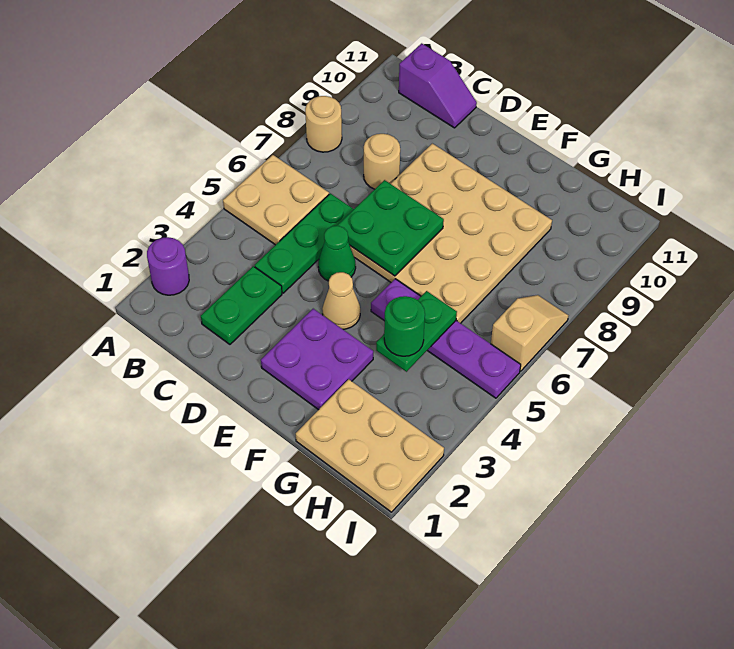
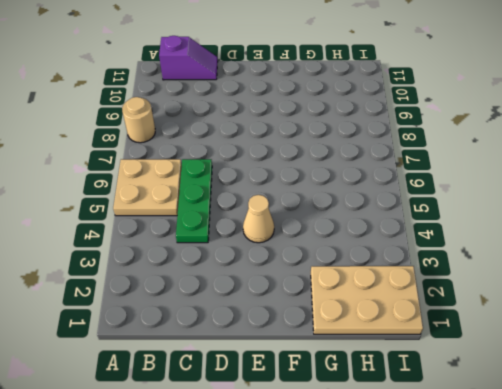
none -> purple 1x1 round brick [147,237,189,295]
none -> green 1x2 plate [201,266,282,344]
none -> tan 1x1 round brick [364,134,400,189]

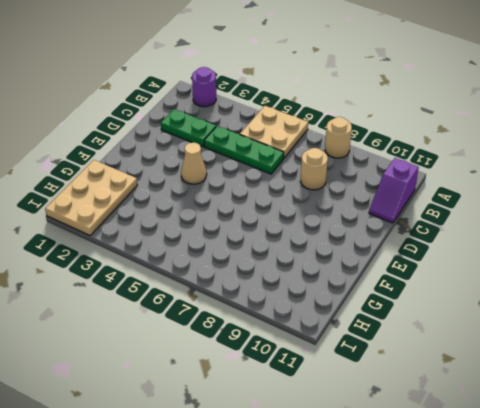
none -> green 1x1 cone [318,226,356,281]
none -> tan 4x4 plate [350,143,552,323]
none -> purple 2x2 plate [261,309,373,410]

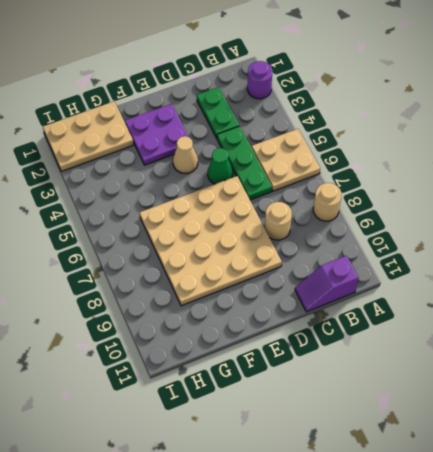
none -> purple 1x4 plate [371,279,521,398]
none -> tan 1x2 slope [491,295,568,371]
none -> green 2x2 plate [337,180,444,276]

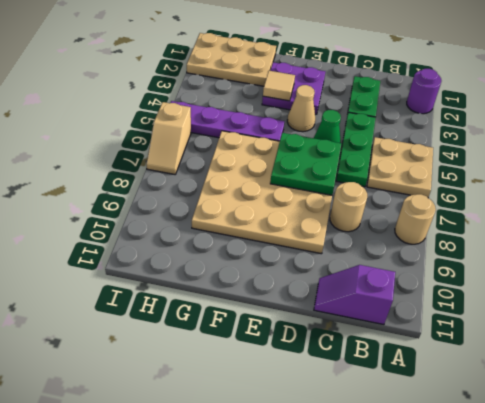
tan 1x1 tile [263,71,295,101] -> none
none -> green 1x2 plate [376,291,457,372]
none -> green 1x1 round brick [384,296,425,356]

